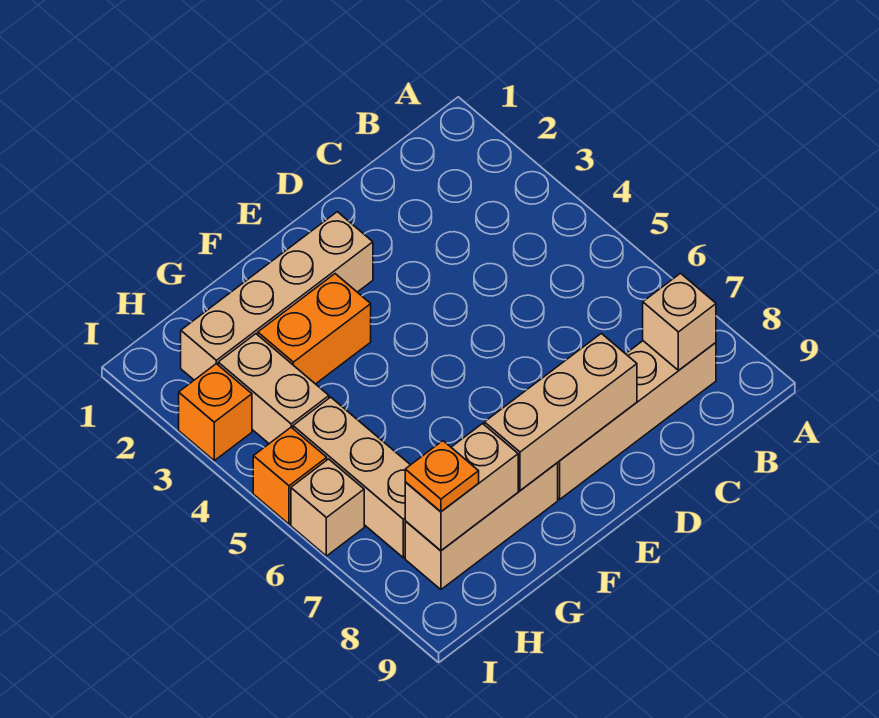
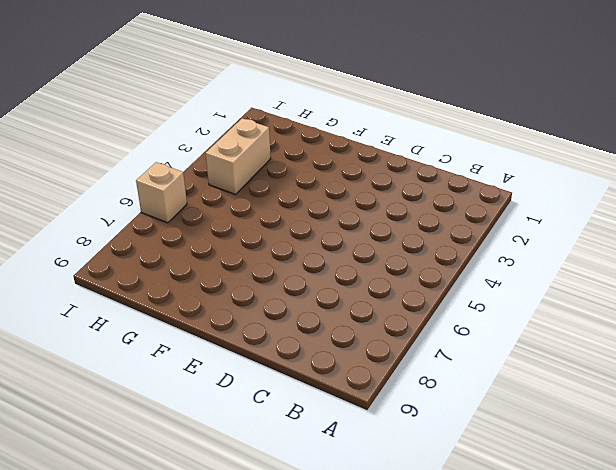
none -> tan 1x4 brick [557,341,716,499]
none -> tan 1x4 brick [181,212,373,380]
none -> orange 1x2 brick [258,274,371,384]

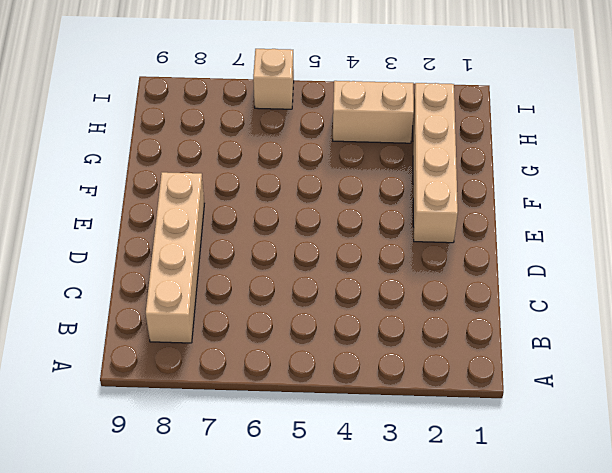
none -> orange 1x2 brick [258,274,371,384]
none -> tan 1x3 brick [405,463,558,590]
none -> tan 1x3 brick [293,397,410,558]

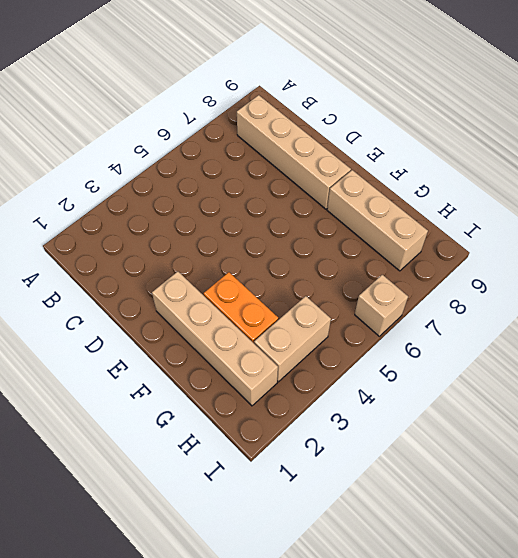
none -> tan 1x3 brick [293,397,410,558]
none -> orange 1x1 brick [179,364,252,461]
none -> orange 1x1 brick [253,427,327,524]

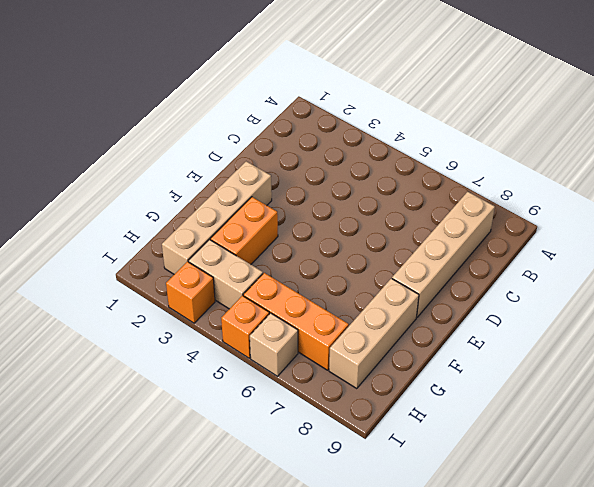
orange 1x3 brick [243,273,349,370] -> tan 1x3 brick [293,397,410,558]
none -> tan 1x1 brick [643,273,716,370]
none -> tan 1x3 brick [484,333,637,490]
none -> tan 1x2 brick [405,424,518,551]

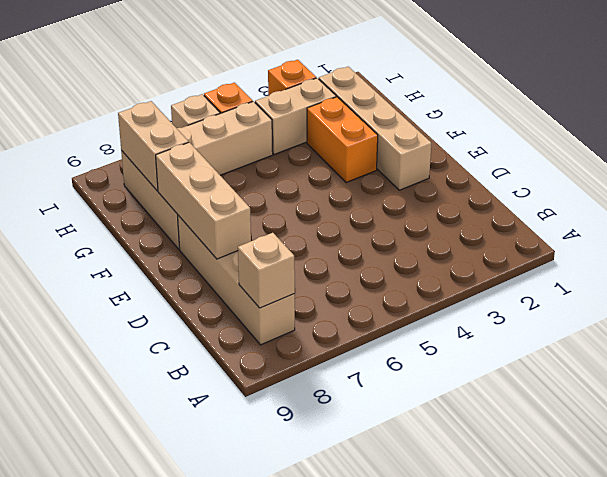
none -> orange 1x1 plate [405,441,479,512]

